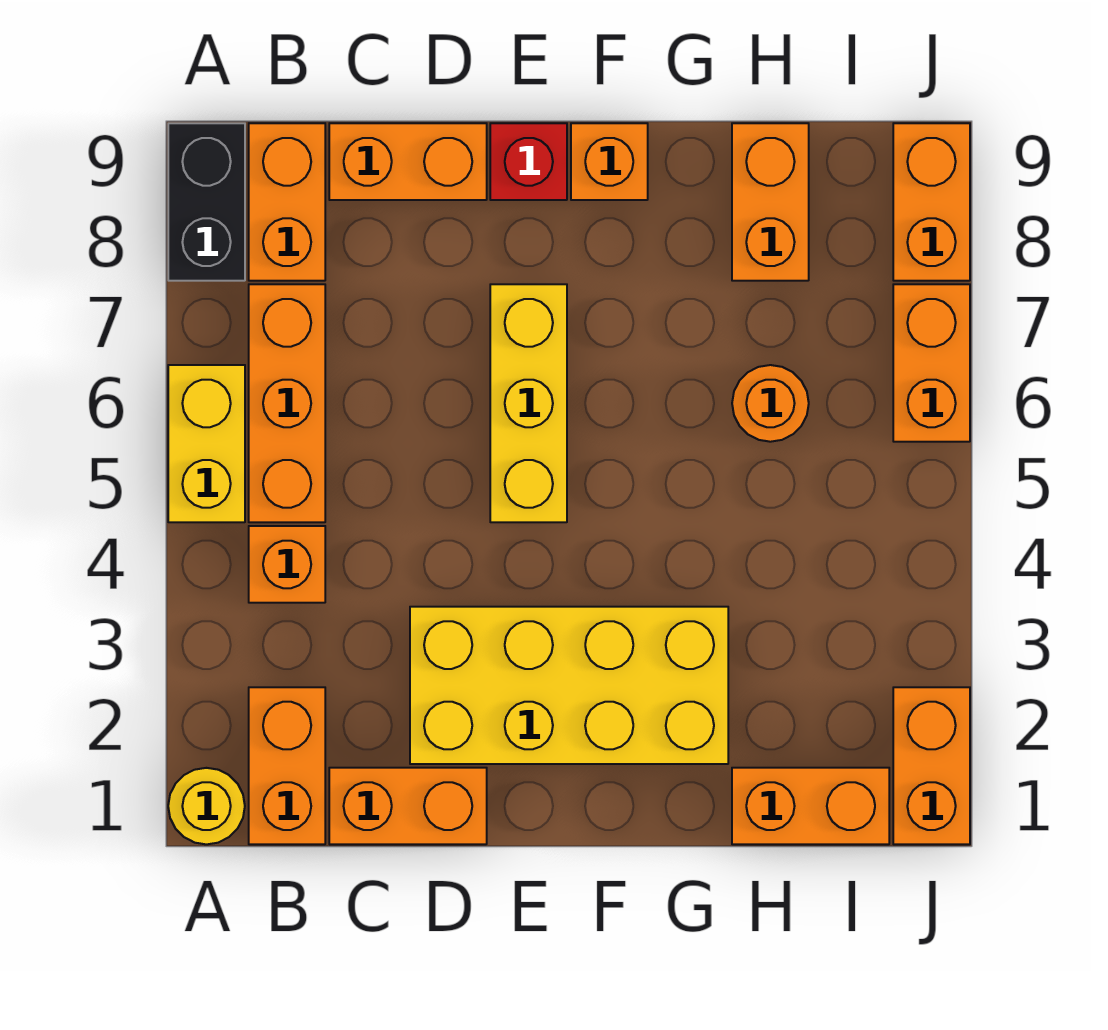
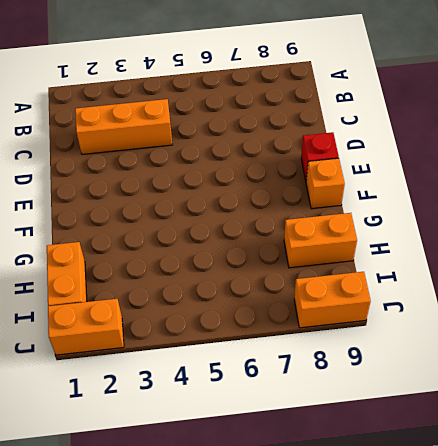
orange 1x3 brick [75,99,173,154] -> orange 1x3 brick moved to [249,284,325,522]
none -> yellow 1x1 round brick [168,768,245,844]
none -> yellow 1x2 brick [168,365,245,522]
none -> black 1x2 brick [168,123,245,281]

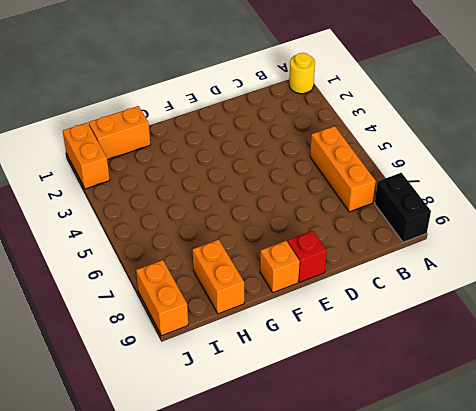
none -> yellow 1x2 brick [168,365,245,522]
none -> orange 1x2 brick [249,687,325,844]
none -> orange 1x1 brick [249,526,325,603]

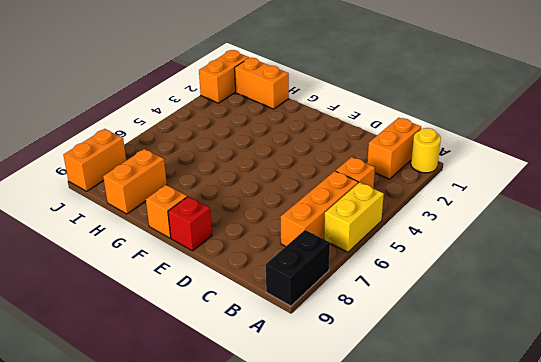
none -> orange 1x2 brick [249,123,325,281]
none -> orange 1x2 brick [329,768,487,844]
none -> orange 1x2 brick [329,123,487,200]

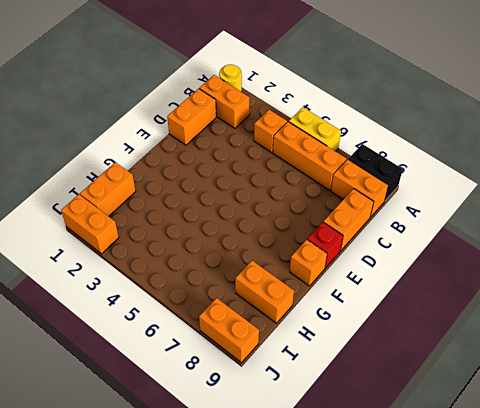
none -> yellow 2x4 brick [410,607,728,764]
none -> yellow 1x3 brick [490,284,567,522]
none -> orange 1x1 round brick [732,365,809,442]

